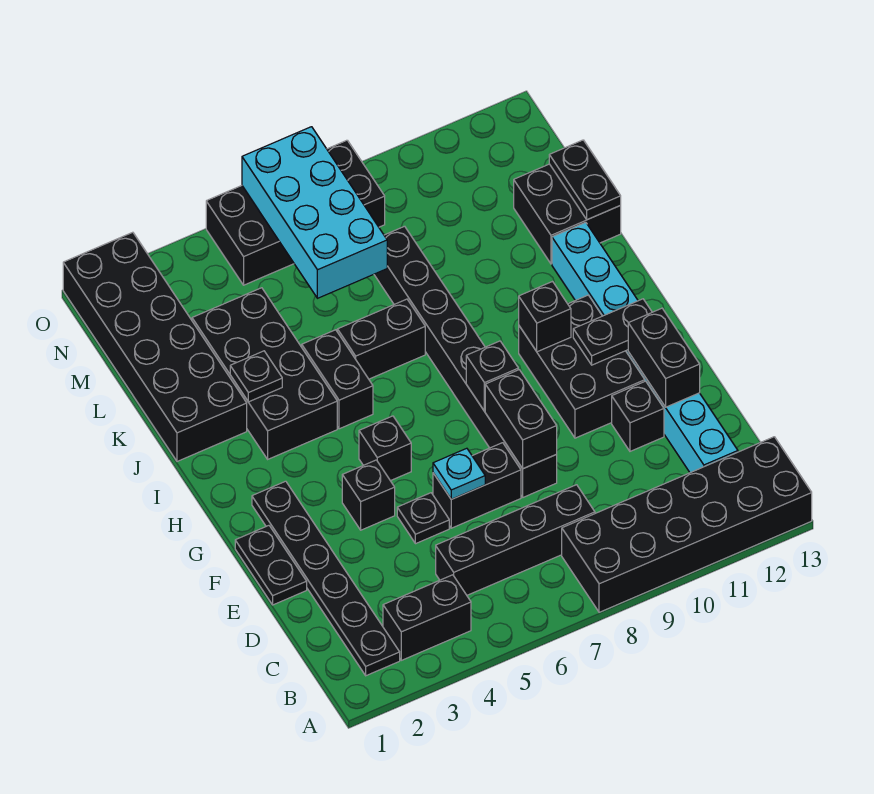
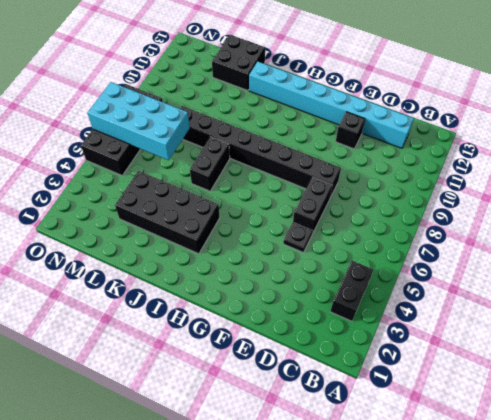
none -> black 2x6 brick [562,437,812,612]
none -> black 1x6 plate [252,481,400,676]
none -> black 1x4 brick [436,485,595,595]

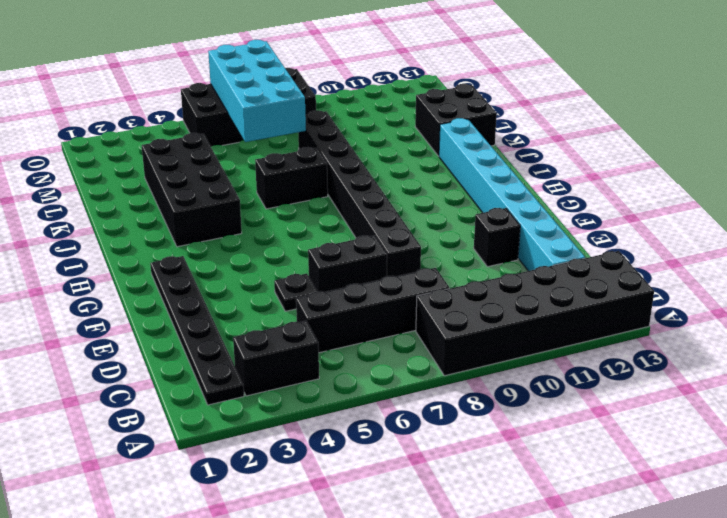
none -> black 1x2 plate [235,526,307,605]
none -> black 1x1 brick [342,460,395,530]
none -> black 2x3 brick [519,295,645,438]

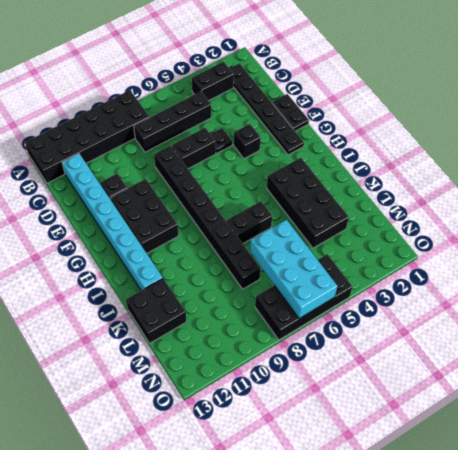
none -> black 1x1 brick [359,416,411,481]
none -> black 1x2 brick [302,330,373,429]
none -> black 2x6 brick [63,232,247,461]

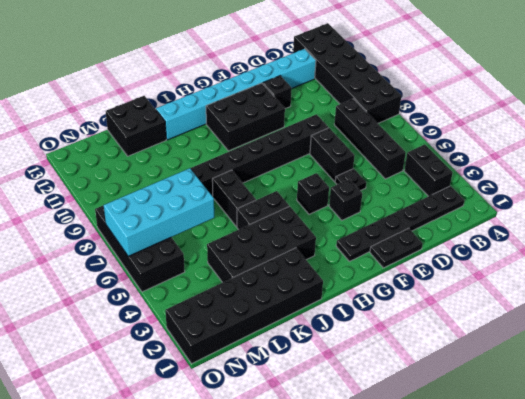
none -> cyan 1x1 plate [433,448,485,499]
none -> black 1x2 brick [485,370,557,469]
none -> black 1x2 brick [628,308,700,407]

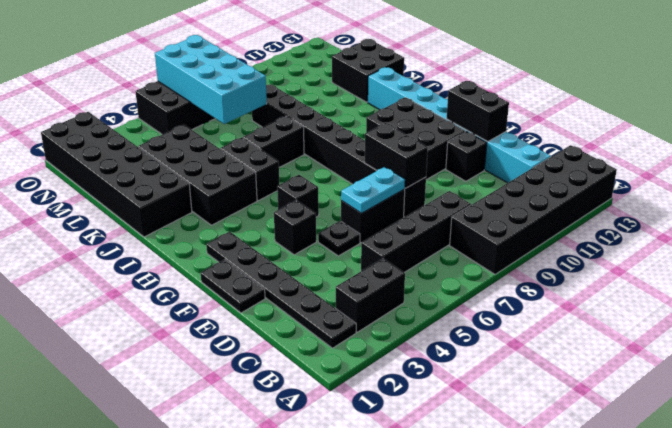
cyan 1x2 plate [341,167,405,213] -> cyan 1x1 plate [433,448,485,499]
none -> black 1x1 brick [466,341,518,411]
none -> black 1x2 plate [573,299,652,365]
none -> black 1x1 brick [519,282,571,352]

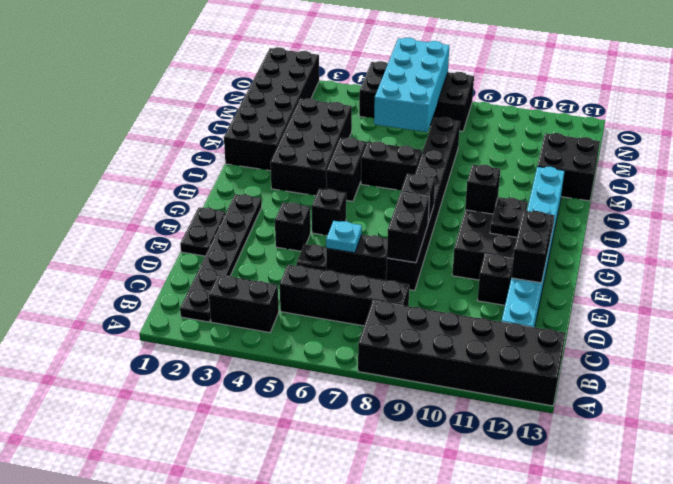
none -> black 1x1 plate [230,351,282,402]
none -> black 1x2 plate [549,140,621,220]

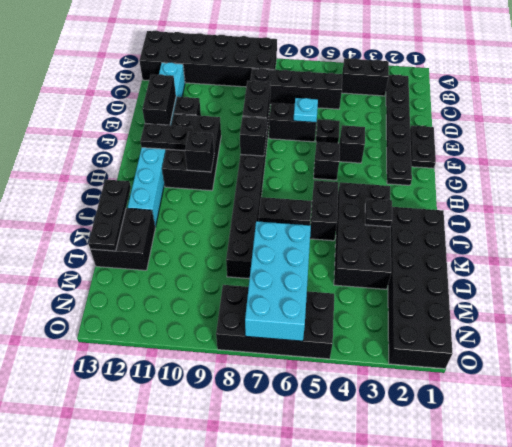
black 1x3 plate [88,179,131,251] -> black 1x2 plate [549,140,621,220]

